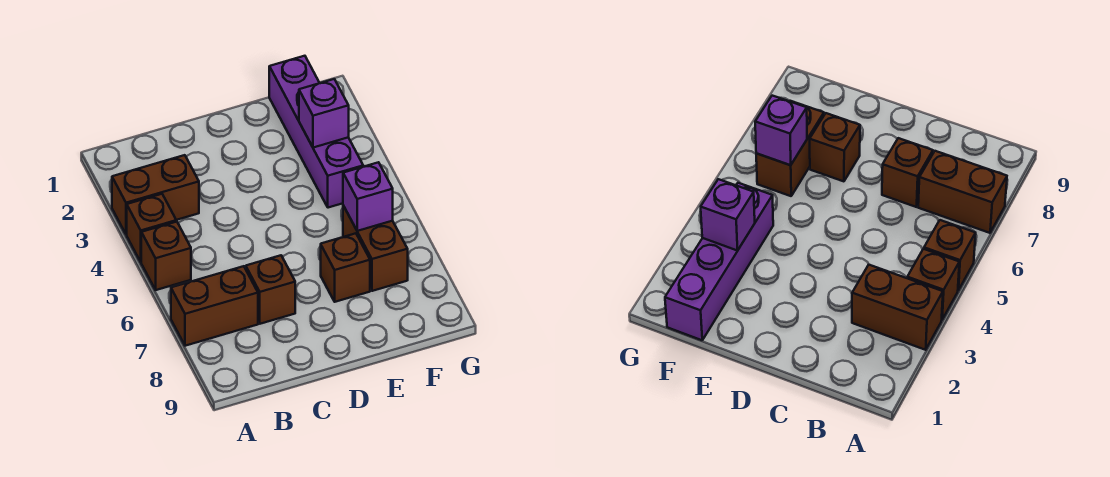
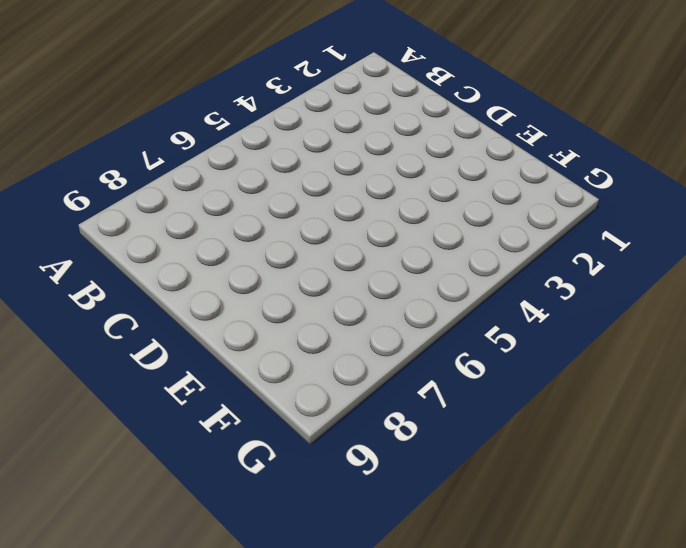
none -> brown 1x2 brick [112,155,199,235]
none -> brown 1x1 brick [127,194,176,262]

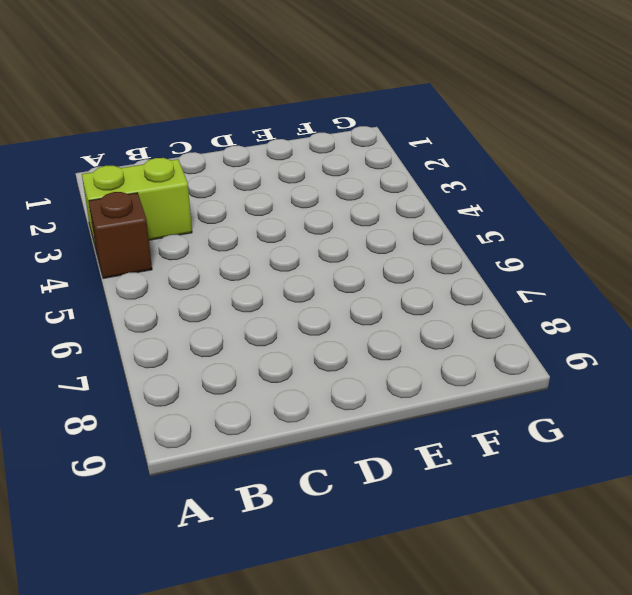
lime 1x2 brick [82,158,192,244] -> brown 1x2 brick [112,155,199,235]
none -> brown 1x1 brick [141,222,191,290]
none -> brown 1x2 brick [171,266,258,346]

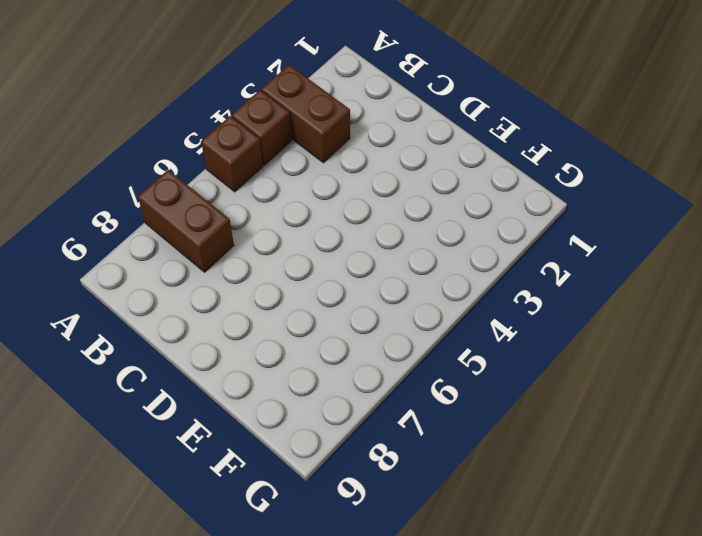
none -> brown 1x1 brick [245,255,295,324]
none -> brown 1x1 brick [321,233,370,302]

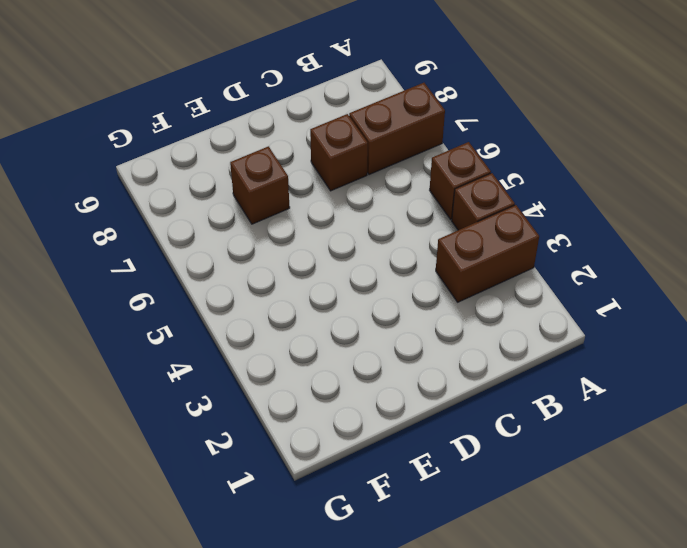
none -> purple 1x4 brick [269,56,363,208]
none -> brown 1x2 brick [343,206,408,291]

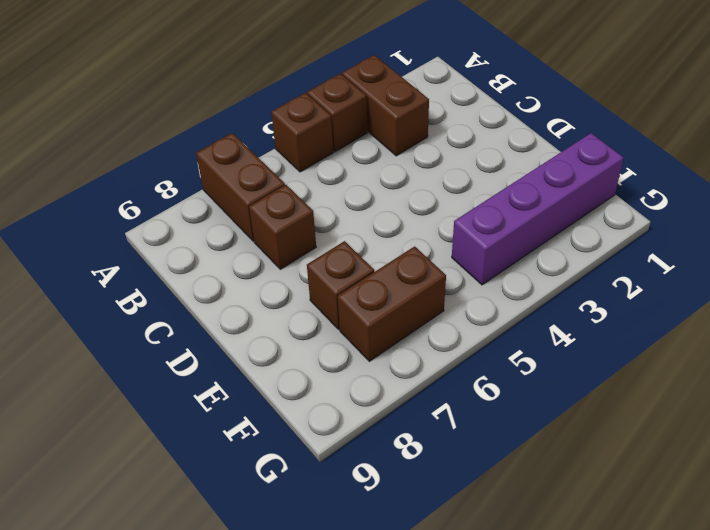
none -> purple 1x1 brick [299,79,349,148]
none -> purple 1x1 brick [343,162,393,231]

